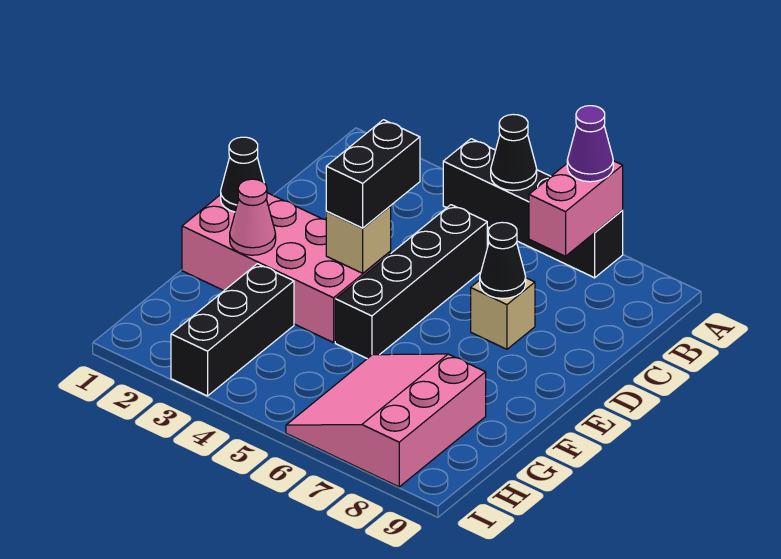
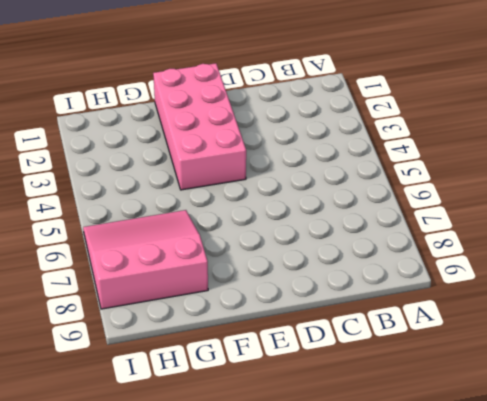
none -> black 1x4 brick [443,139,623,278]
none -> black 1x4 brick [335,205,487,359]
none -> tan 1x1 brick [471,278,535,349]

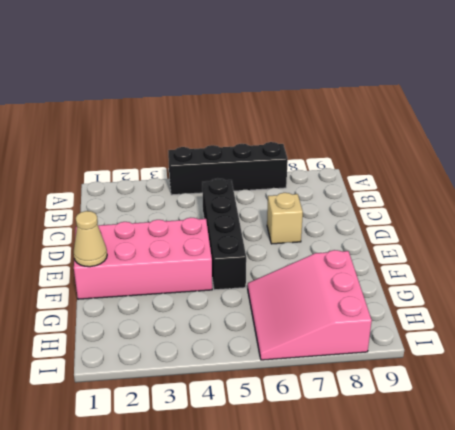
tan 1x1 cone [74,211,107,267] -> none
none -> black 1x3 brick [171,264,294,396]
none -> black 1x1 cone [491,114,537,191]
none -> pink 1x2 brick [529,161,623,256]

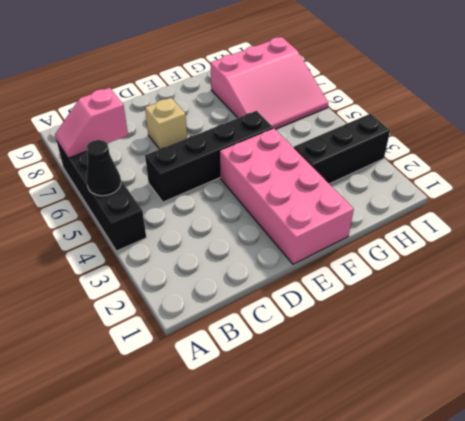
pink 1x2 slope [55,88,128,158] -> pink 1x2 brick [529,161,623,256]
none -> black 1x1 cone [480,222,526,299]
none -> black 1x1 cone [221,137,264,212]
none -> tan 1x1 brick [326,206,391,273]

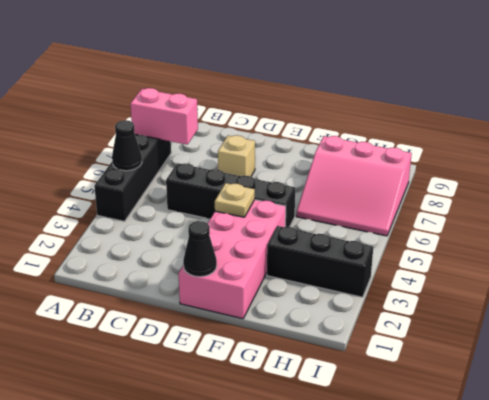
tan 1x1 plate [215,183,255,217] -> tan 1x1 brick [326,206,391,273]
none -> black 1x1 cone [480,222,526,299]
none -> pink 1x1 cone [230,179,276,255]
none -> purple 1x1 cone [567,106,613,182]

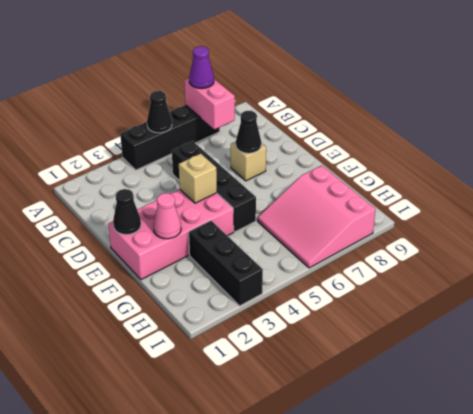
none -> black 1x2 brick [326,120,420,228]

